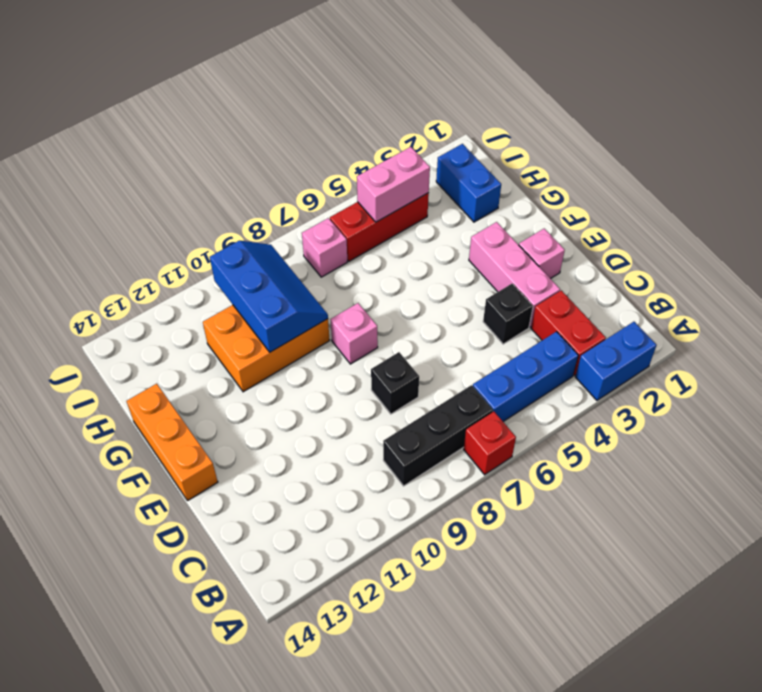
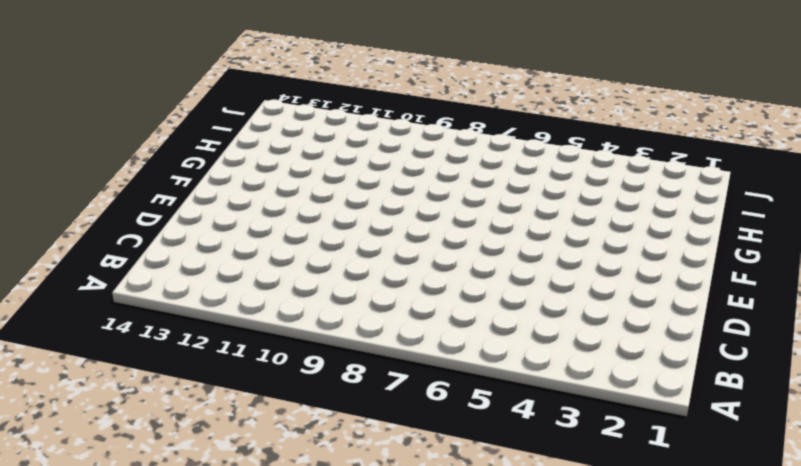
none -> blue 1x2 brick [575,322,657,400]
none -> red 1x1 brick [464,412,516,475]
none -> red 1x2 brick [531,290,606,376]

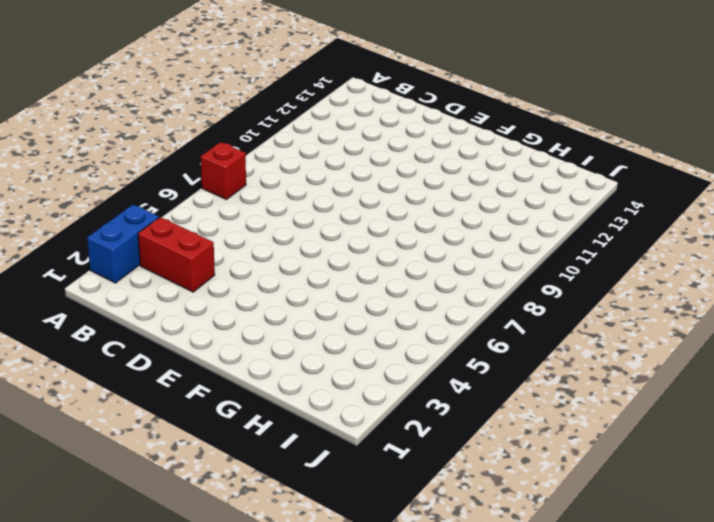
none -> blue 1x3 brick [473,332,578,422]
none -> black 1x3 brick [383,385,493,486]
none -> pink 1x3 brick [469,222,560,327]

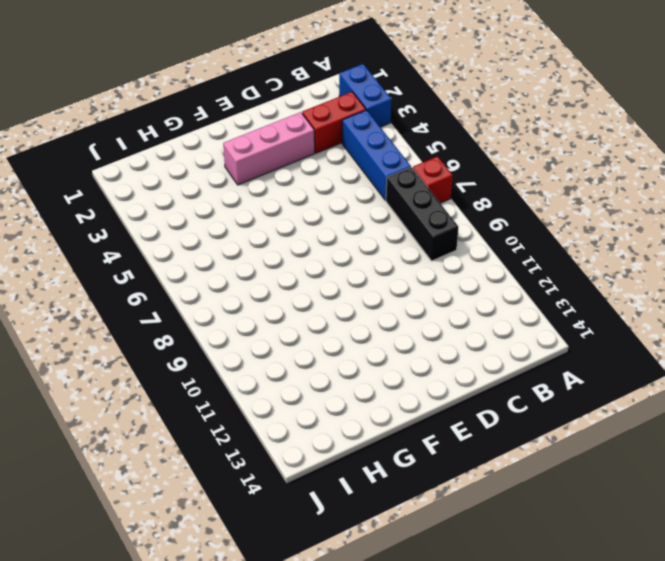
none -> black 1x1 brick [483,284,533,344]
none -> black 1x1 brick [371,352,419,414]
none -> pink 1x1 brick [519,229,565,279]

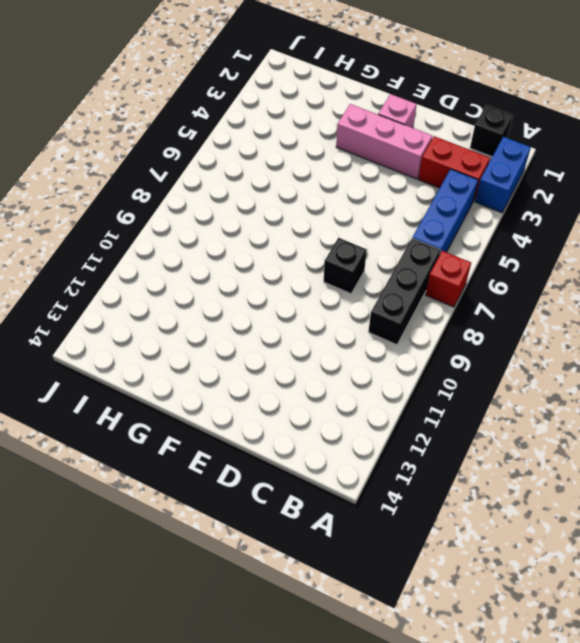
black 1x1 brick [470,105,513,157] -> black 1x1 brick moved to [483,284,533,344]
none -> orange 1x3 brick [126,384,218,501]
none -> pink 1x1 brick [330,303,378,364]
none -> orange 2x3 brick [203,305,330,392]

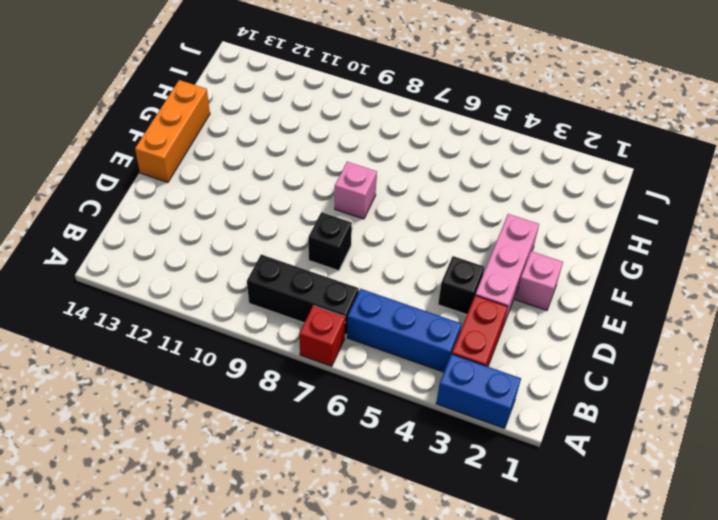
none -> orange 2x3 brick [203,305,330,392]
none -> blue 1x2 brick [436,144,501,222]
none -> red 1x3 brick [330,193,429,261]

